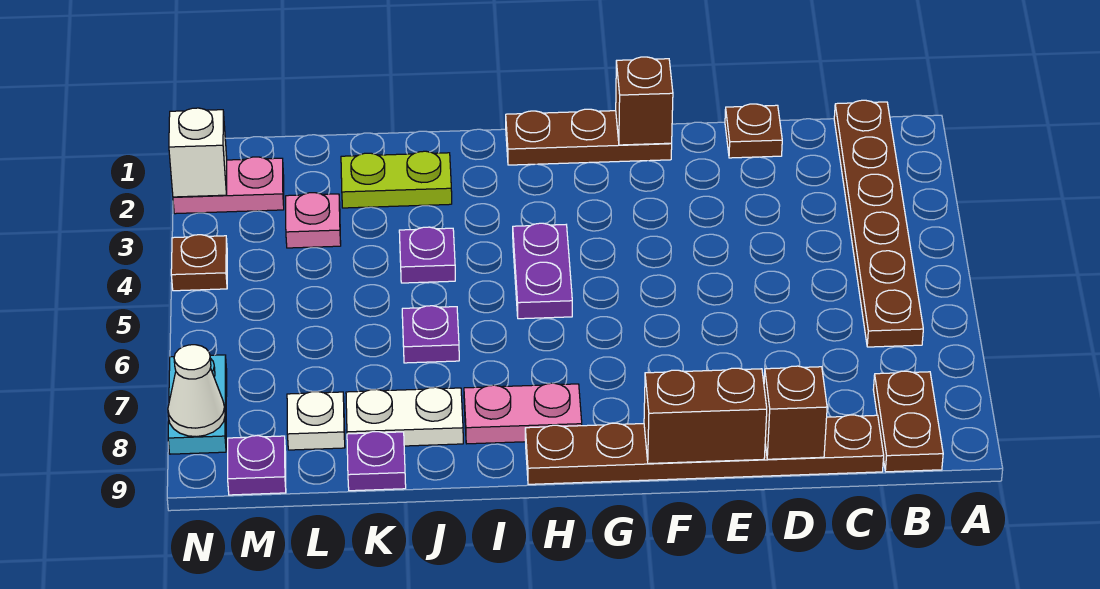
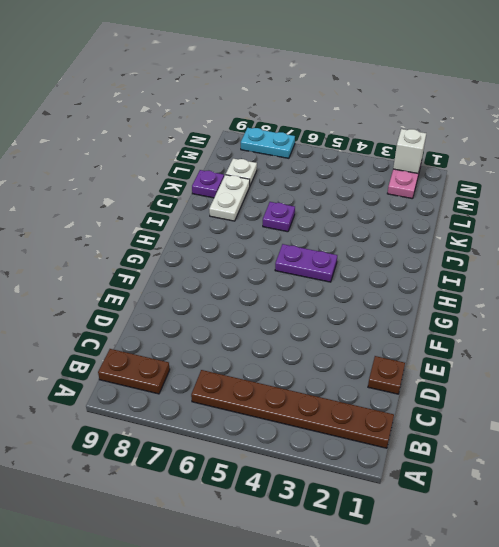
none -> brown 1x6 plate [525,415,884,484]
none -> brown 1x3 plate [506,109,672,165]
none -> pink 1x2 plate [464,383,582,444]

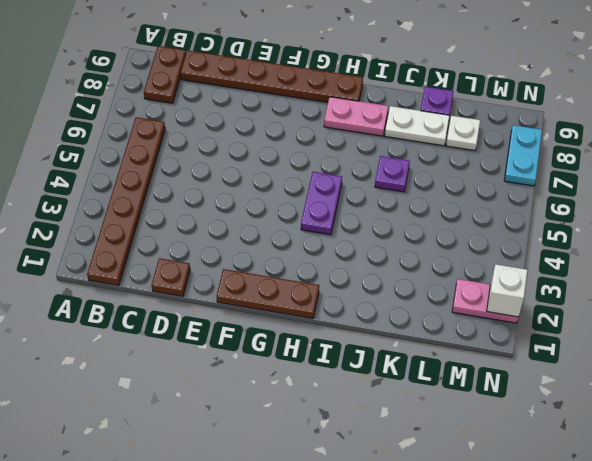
none -> lime 1x2 plate [341,151,452,208]
none -> purple 1x1 plate [399,227,455,283]
none -> pink 1x1 plate [286,193,341,248]

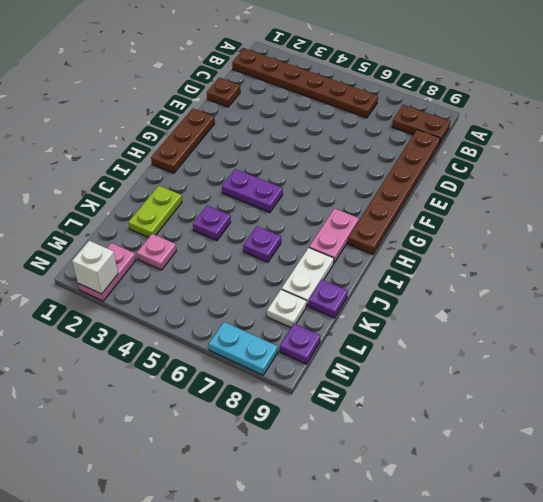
none -> brown 1x1 plate [171,235,227,291]
none -> brown 1x1 brick [764,366,827,459]
none -> brown 1x2 brick [644,368,767,464]

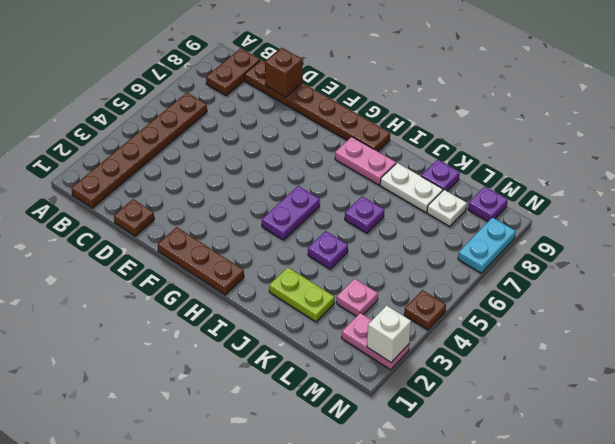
none -> brown 1x2 brick [644,368,767,464]
none -> brown 1x1 brick [616,57,673,145]
none -> white 1x1 cone [168,345,225,437]

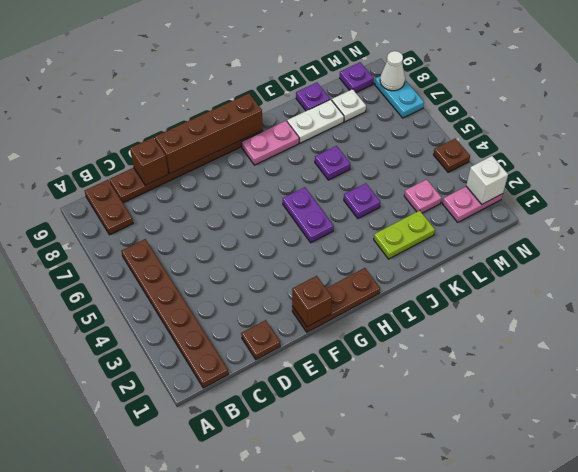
brown 1x4 brick [155,93,263,174] -> brown 1x2 brick [644,368,767,464]

